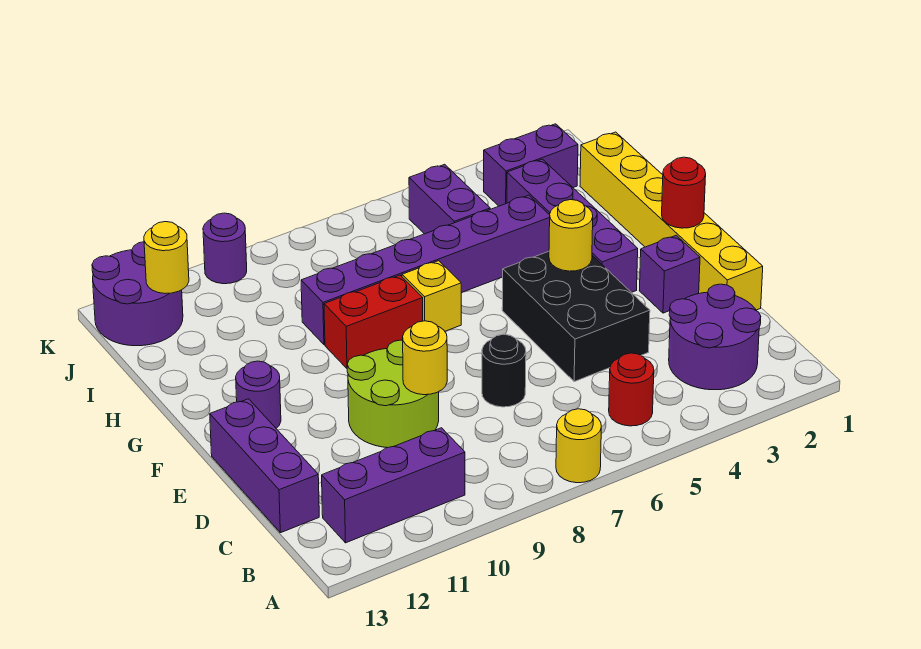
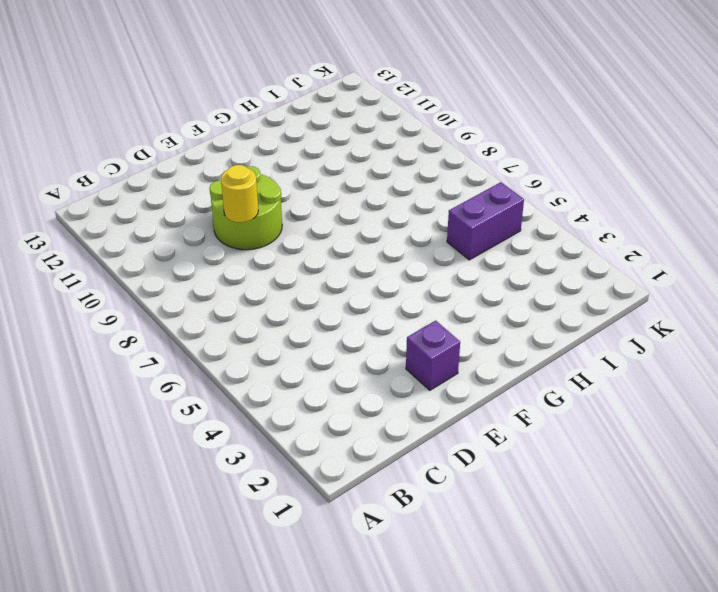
none -> yellow 1x1 round brick [556,409,601,483]
none -> purple 2x2 round brick [669,284,761,390]
none -> red 1x1 round brick [609,353,654,426]

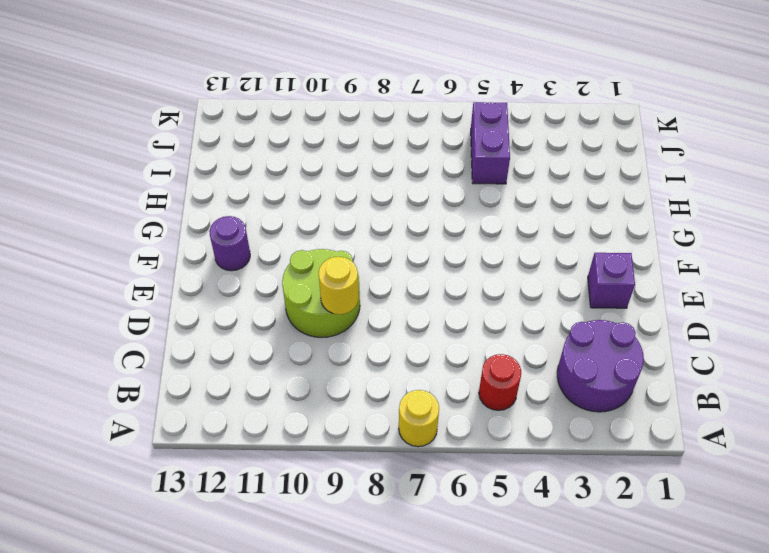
none -> purple 1x3 brick [322,428,465,543]
none -> purple 1x3 brick [210,399,319,533]
none -> yellow 1x6 brick [580,132,763,310]

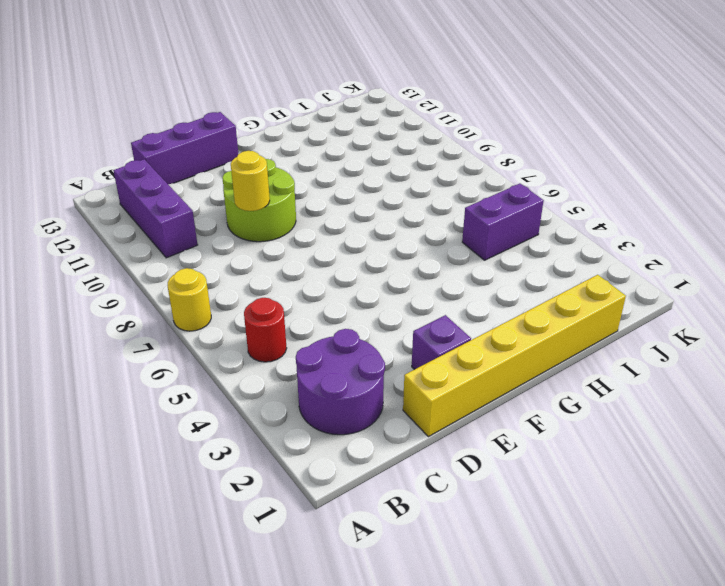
none -> black 2x3 brick [502,251,650,382]
none -> black 1x1 round brick [482,334,526,407]
none -> purple 1x4 brick [507,159,638,293]

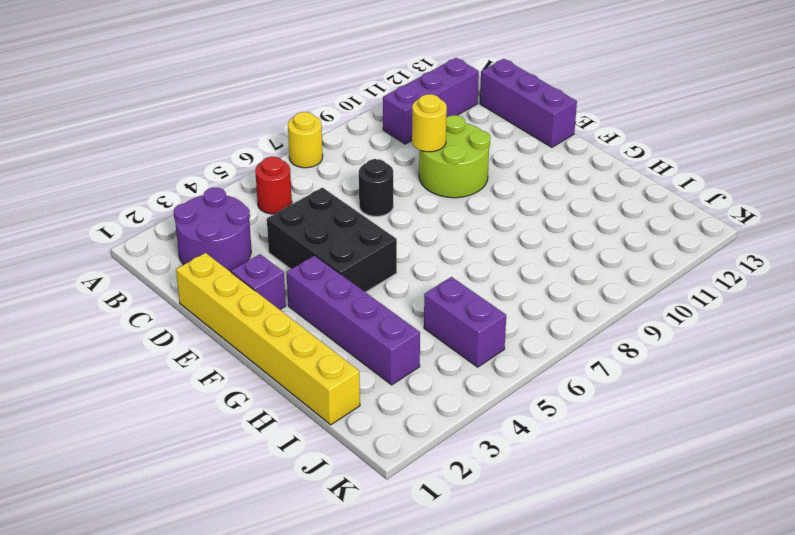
none -> purple 1x1 round brick [236,361,281,428]
none -> yellow 1x1 brick [402,261,461,331]
none -> red 1x2 brick [324,275,423,368]

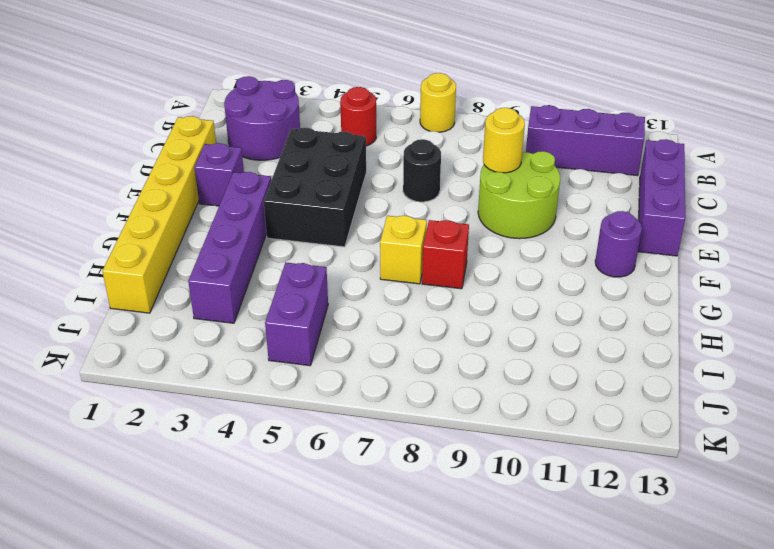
red 1x1 brick [422,220,469,289] -> red 1x2 brick [324,275,423,368]
none -> purple 1x6 brick [301,195,550,345]
none -> purple 1x2 brick [484,124,578,206]
none -> purple 2x2 round brick [92,242,183,346]

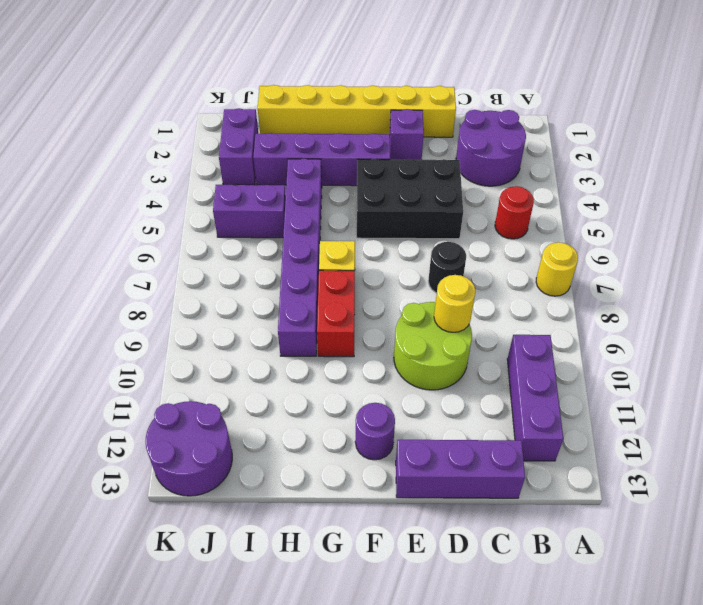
none -> purple 1x1 round brick [203,213,247,284]
none -> red 1x1 round brick [662,157,706,228]
none -> yellow 1x1 round brick [549,200,593,271]

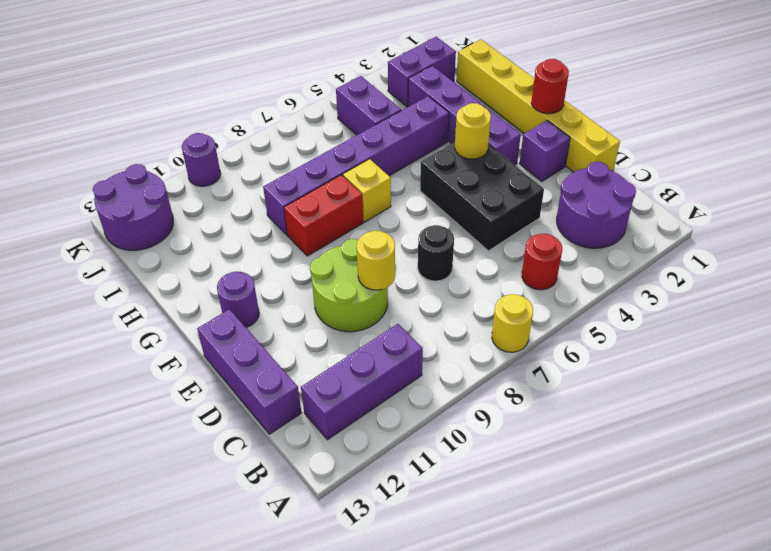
none -> yellow 1x1 round brick [144,222,189,294]

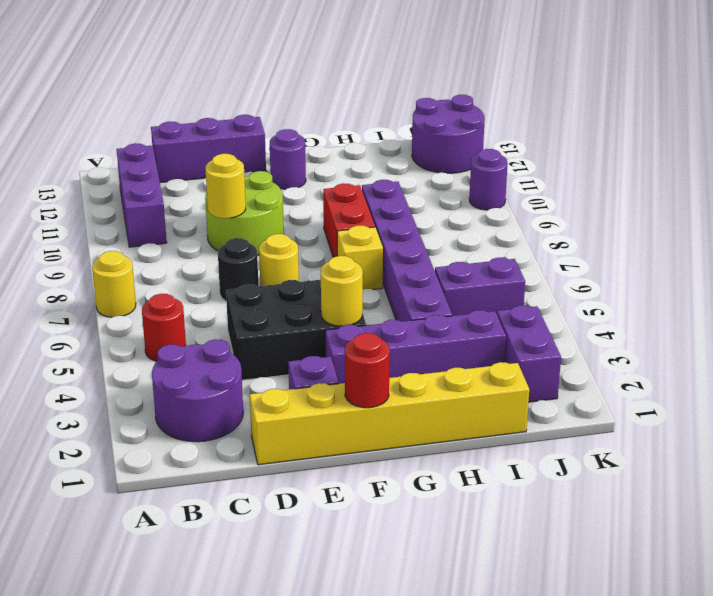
yellow 1x1 round brick [259,234,299,286] -> yellow 1x1 round brick moved to [144,222,189,294]

